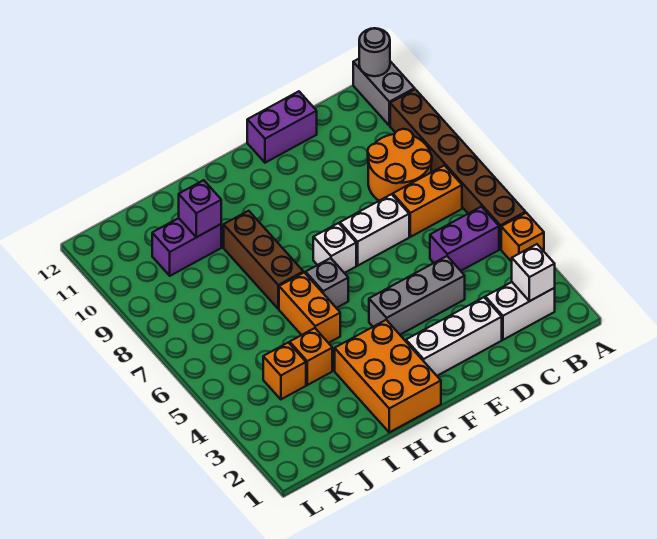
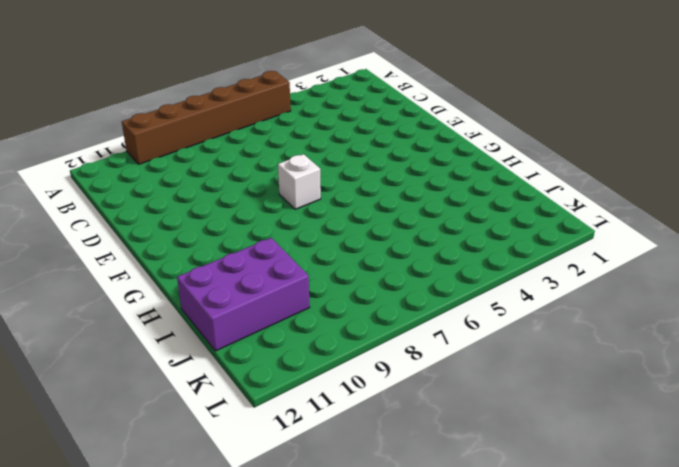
purple 2x3 brick [177,238,310,351] -> purple 1x2 brick [152,218,221,276]
none -> orange 1x1 brick [501,213,544,262]
none -> grey 1x2 brick [353,59,415,126]
none -> white 1x2 brick [485,282,555,340]

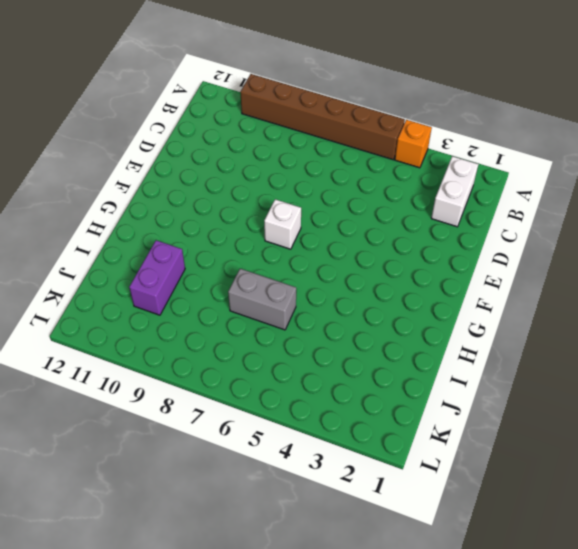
grey 1x2 brick [228,269,296,330] -> grey 1x2 brick moved to [353,59,415,126]
none -> purple 1x2 brick [430,207,499,271]
none -> orange 1x2 brick [393,165,462,237]
none -> orange 2x2 round brick [368,129,432,201]

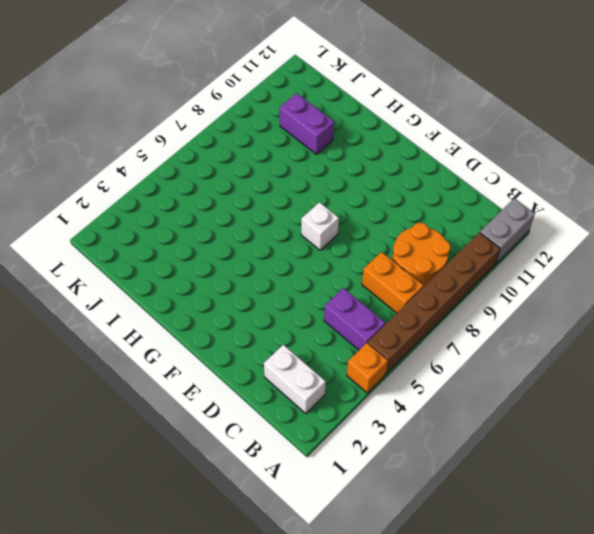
none -> white 1x3 brick [406,297,502,376]
none -> grey 1x3 brick [369,256,465,335]
none -> white 1x2 brick [340,194,409,265]

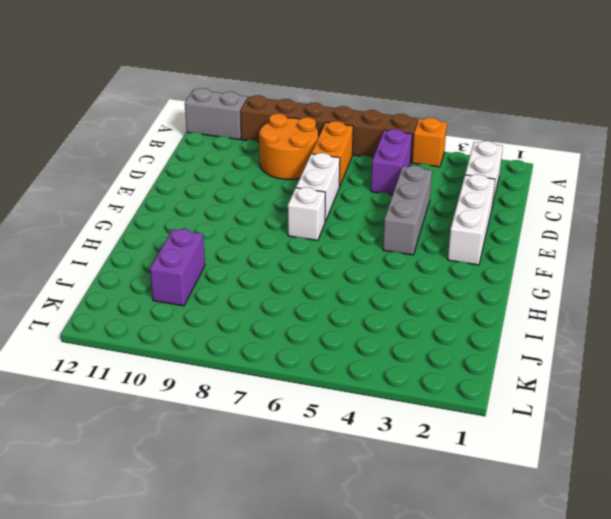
none -> purple 1x2 brick [247,91,317,163]
none -> orange 2x3 brick [335,320,441,432]
none -> grey 1x1 brick [306,258,348,308]

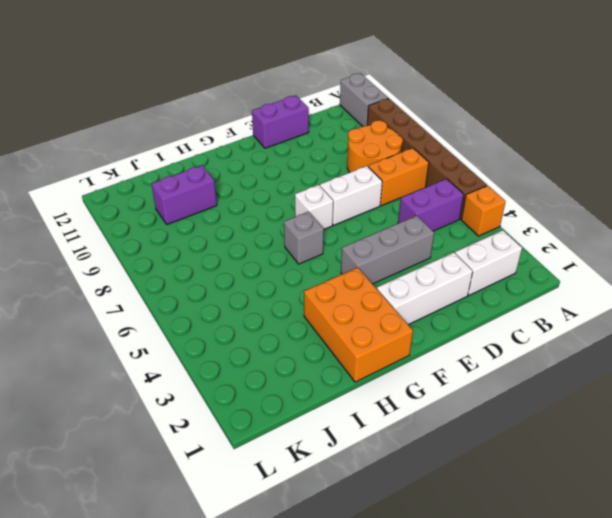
none -> orange 1x2 brick [279,273,340,343]
none -> brown 1x3 brick [224,211,303,309]
none -> orange 1x1 brick [290,328,332,385]

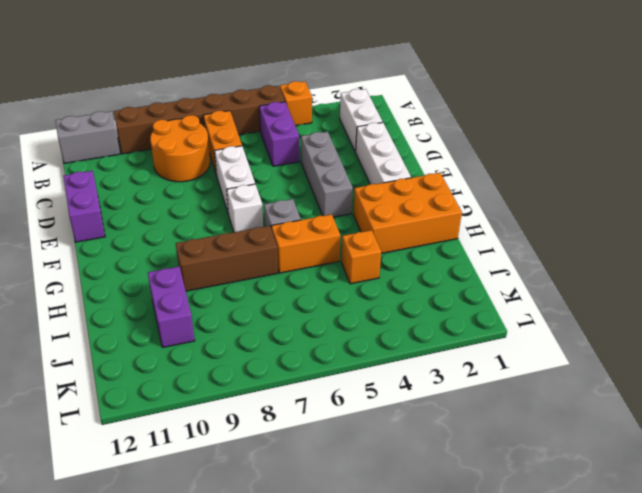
none -> orange 1x1 brick [263,342,306,399]
none -> grey 1x1 round brick [359,28,390,76]
none -> white 1x1 brick [512,244,555,301]

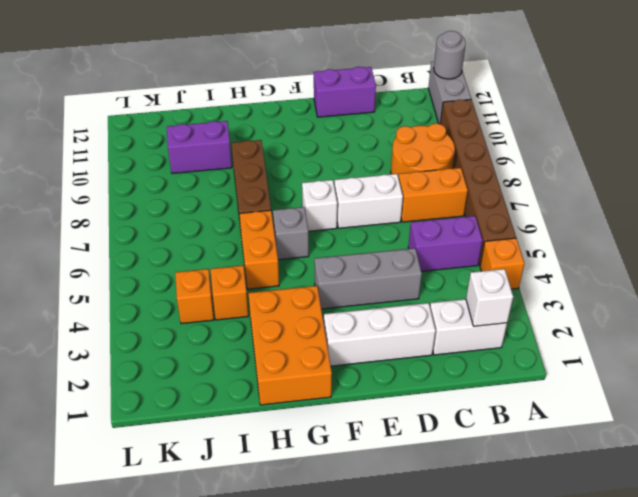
none -> purple 1x1 brick [179,180,221,237]

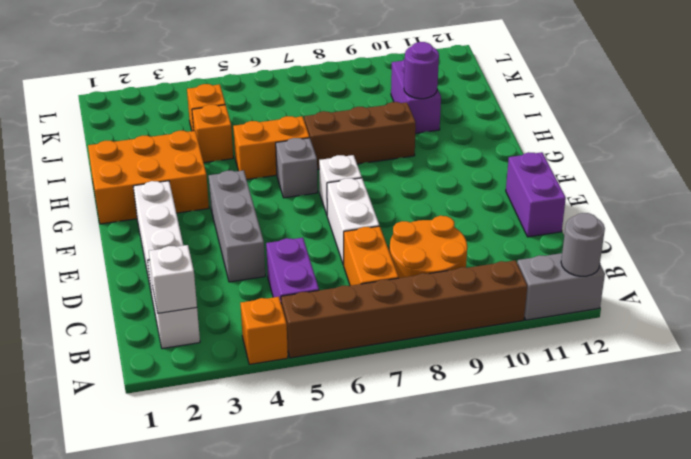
purple 1x1 round brick [404,42,439,99] -> purple 1x1 brick [179,180,221,237]

